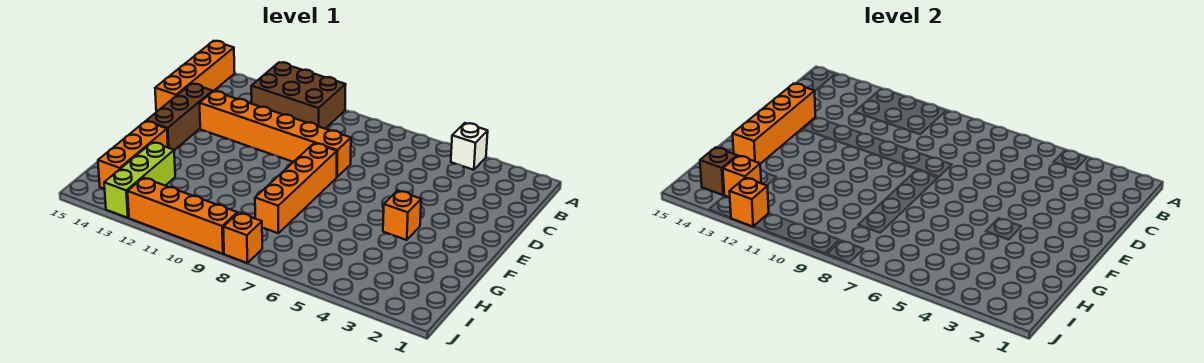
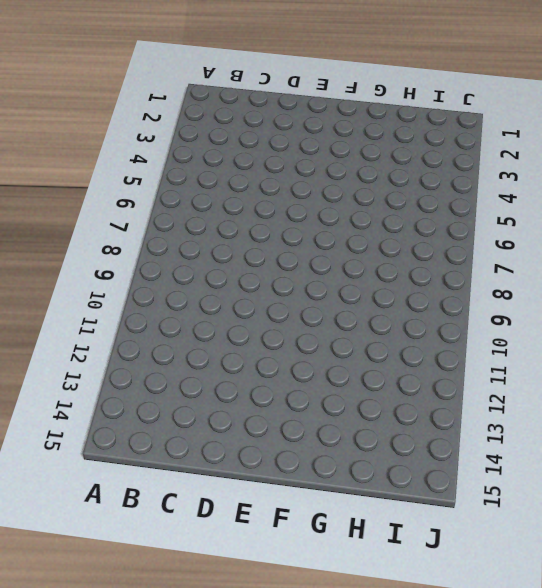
none -> white 1x1 brick [451,123,488,170]
none -> brown 2x3 brick [251,62,346,129]
none -> orange 1x4 brick [155,41,235,112]

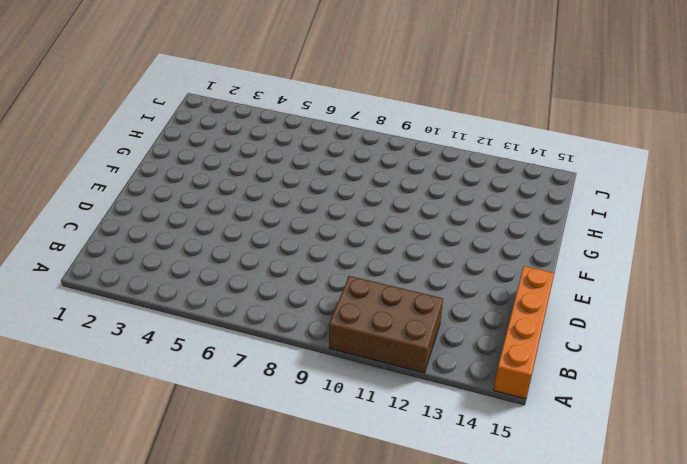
none -> white 1x1 brick [451,123,488,170]
none -> orange 1x6 brick [200,91,351,177]
none -> brown 1x3 brick [147,84,213,150]

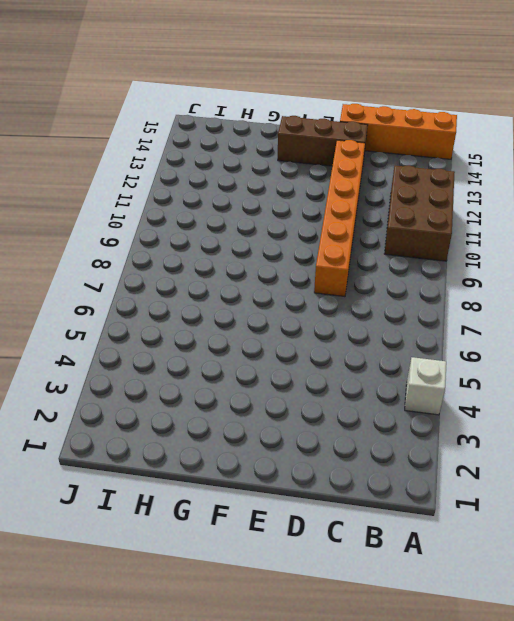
none -> orange 1x4 brick [255,143,337,233]
none -> orange 1x1 brick [383,191,421,240]
none -> orange 1x3 brick [98,121,168,189]

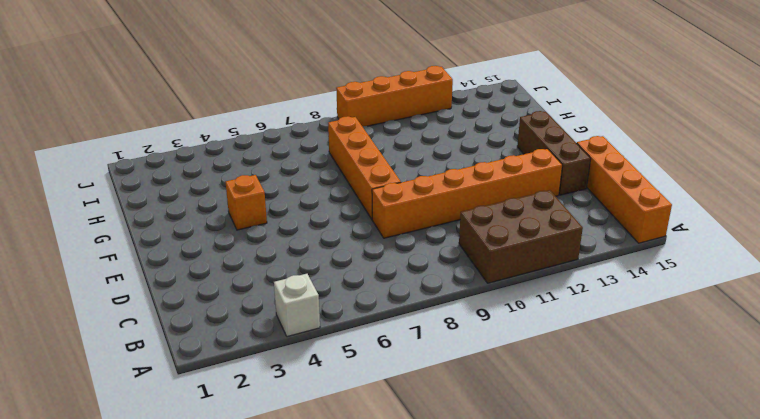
none -> orange 1x3 brick [98,121,168,189]
none -> lime 1x3 brick [104,142,175,218]
none -> orange 1x1 brick [223,213,262,263]

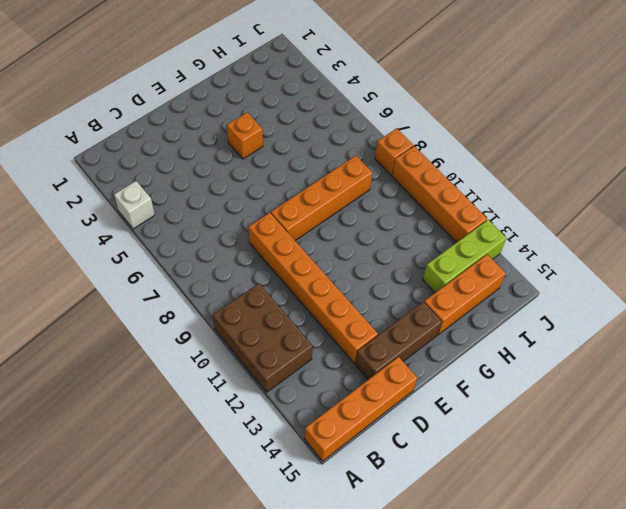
none -> orange 1x4 brick [733,84,815,164]
none -> orange 1x1 brick [723,156,761,197]
none -> brown 1x1 brick [700,147,737,195]

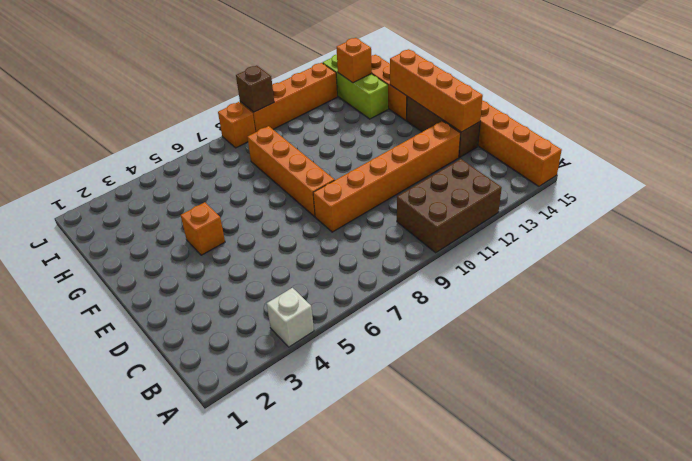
brown 1x1 brick [236,66,274,112] -> brown 1x1 brick moved to [700,147,737,195]
none -> orange 1x1 brick [729,178,769,227]

